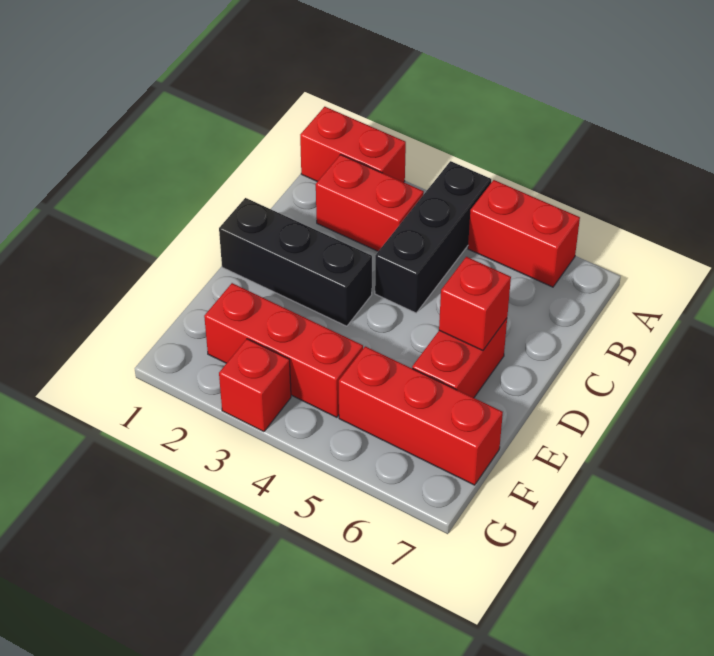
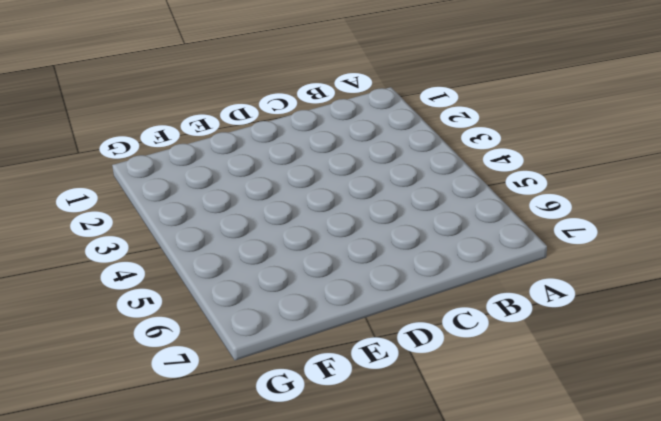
none -> red 1x2 brick [300,107,406,182]
none -> black 1x3 brick [375,161,491,313]

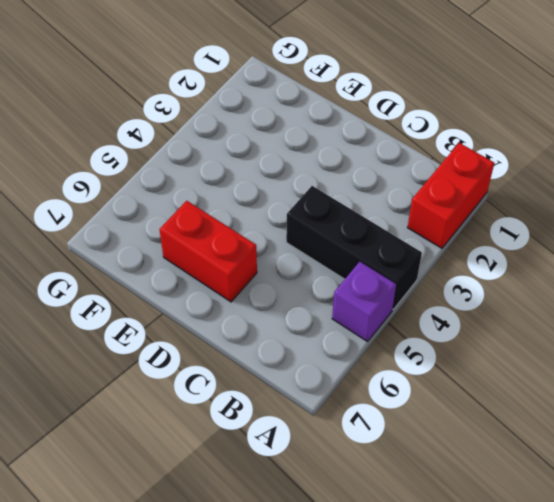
purple 1x1 brick [332,262,396,342] -> red 1x2 brick [468,180,580,287]
none -> red 1x2 brick [316,155,424,251]
none -> black 1x3 brick [219,198,372,326]

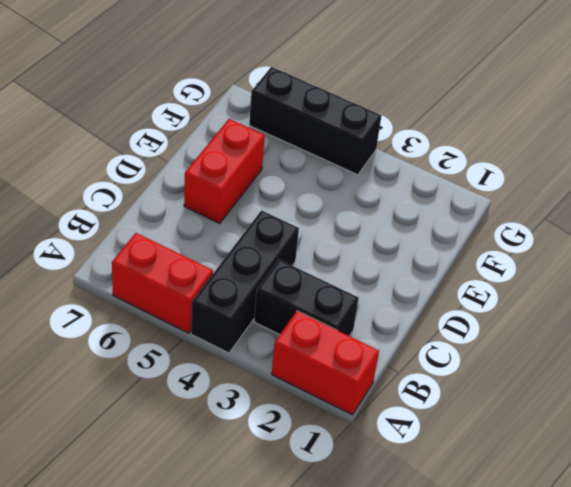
black 1x2 brick [254,260,359,336] -> red 1x2 brick [316,155,424,251]
black 1x3 brick [249,67,381,175] -> black 1x3 brick moved to [219,198,372,326]
none -> red 1x3 brick [204,283,363,417]
none -> red 1x3 brick [339,346,503,485]

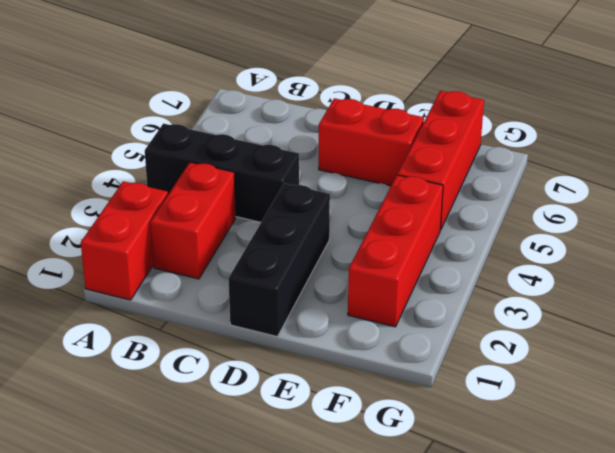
none -> red 1x2 brick [468,180,580,287]
none -> red 1x1 brick [219,339,291,432]

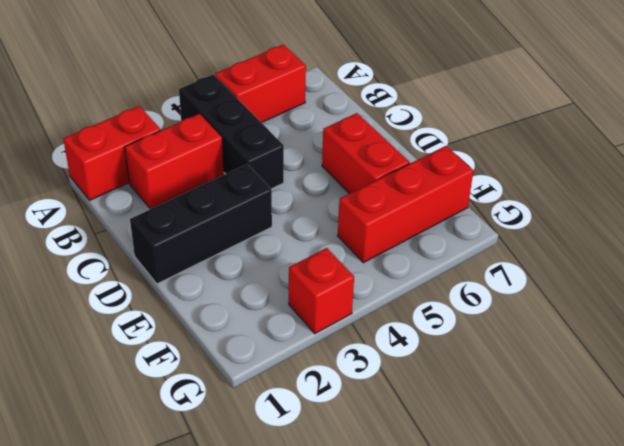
none -> red 1x3 brick [204,283,363,417]
none -> red 1x1 brick [439,257,511,351]

